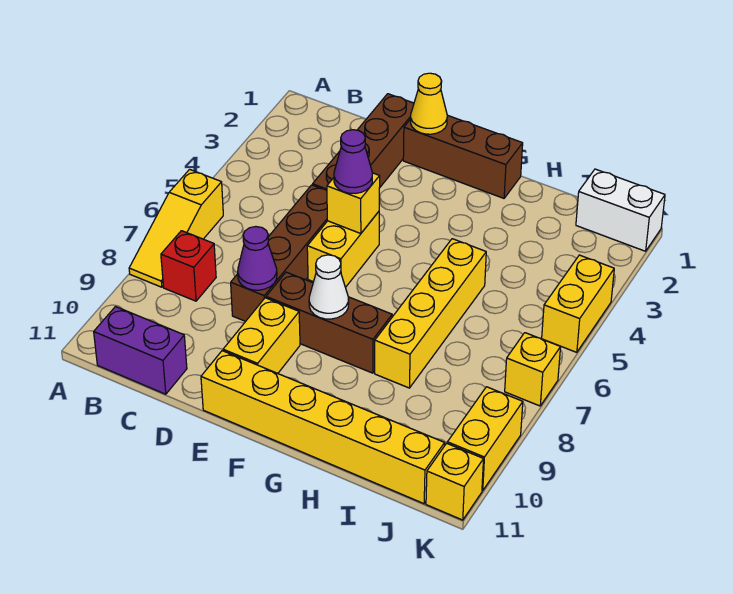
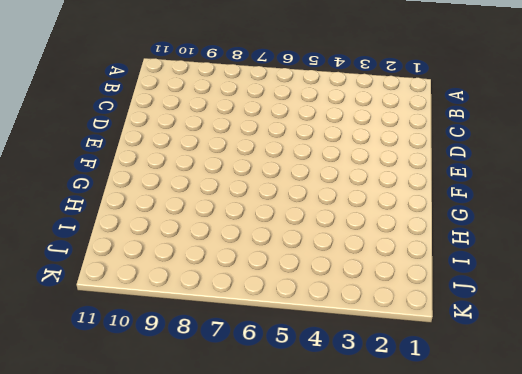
none -> yellow 1x3 slope [129,169,223,287]
none -> red 1x1 brick [161,231,216,301]
none -> purple 1x2 brick [94,307,187,394]

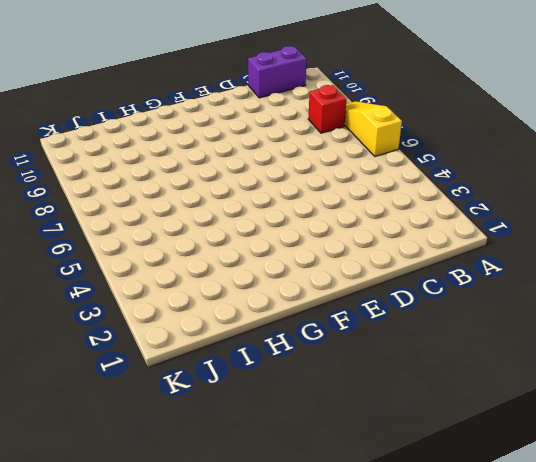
none -> brown 1x4 brick [313,94,414,191]
none -> brown 1x4 brick [231,185,327,321]
none -> brown 1x3 brick [403,115,523,198]

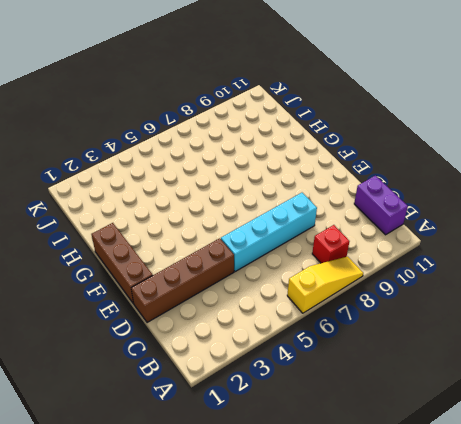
cyan 1x4 brick [221,193,317,272] -> brown 1x4 brick [231,185,327,321]
none -> yellow 1x2 brick [307,212,379,287]
none -> brown 1x3 brick [266,272,392,373]
none -> yellow 1x2 brick [223,298,300,373]

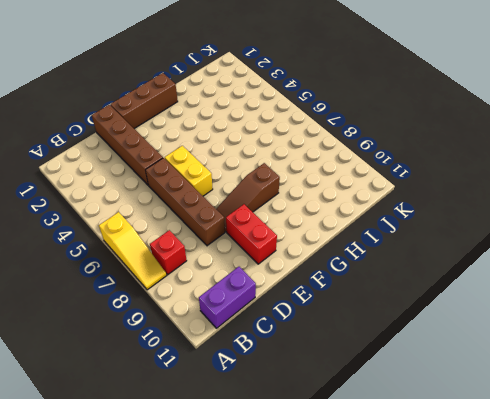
brown 1x3 slope [216,163,280,232] -> brown 1x3 brick [266,272,392,373]
red 1x2 brick [226,204,277,264] -> yellow 1x2 brick [223,298,300,373]
none -> yellow 1x6 brick [201,351,445,504]
none -> yellow 1x4 brick [375,239,486,388]
none -> white 1x2 brick [576,169,665,251]

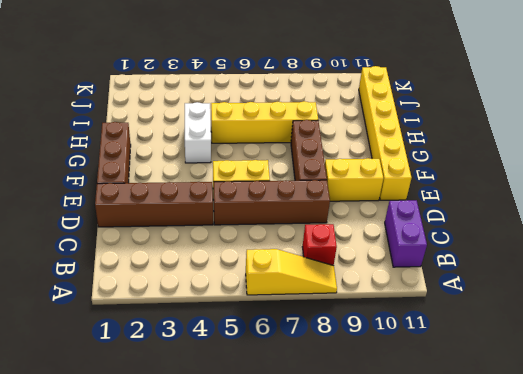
white 1x2 brick [185,102,211,163] -> white 1x2 brick moved to [576,169,665,251]
none -> yellow 1x2 brick [542,255,614,352]
none -> yellow 1x1 brick [505,333,561,406]
none -> yellow 1x2 brick [447,387,523,491]

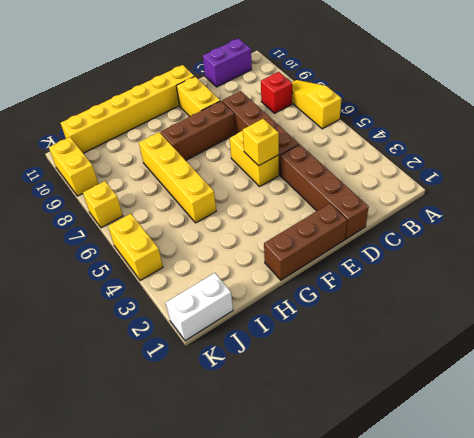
none -> yellow 1x1 brick [426,443,483,520]
none -> purple 1x1 cone [238,227,277,290]
none -> yellow 1x1 cone [411,73,447,134]

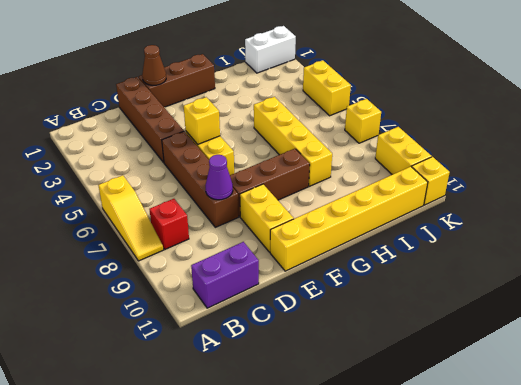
brown 1x1 cone [142,45,166,85] -> yellow 1x1 cone [411,73,447,134]
none -> white 1x1 cone [309,255,349,319]
none -> purple 1x1 cone [334,130,372,193]

